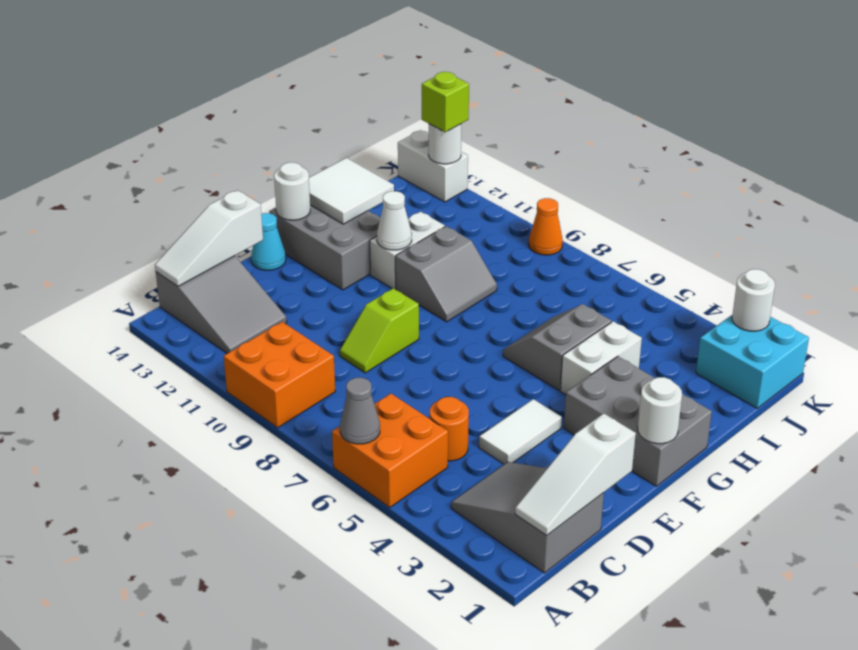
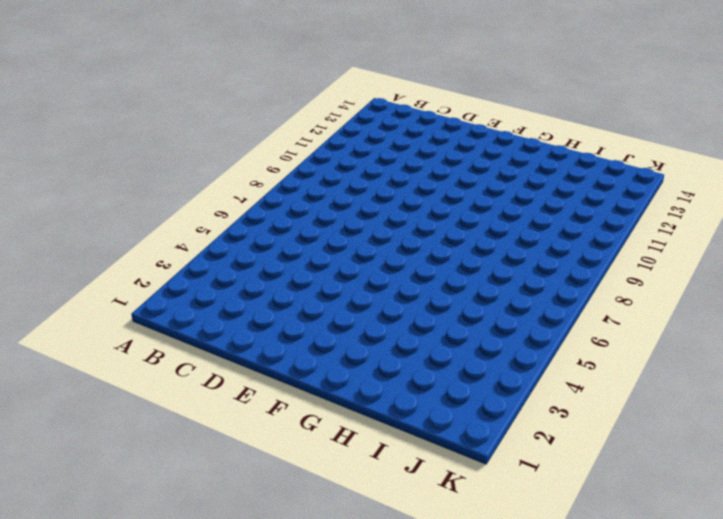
none -> orange 2x2 brick [332,393,448,507]
none -> orange 2x2 brick [224,322,335,428]
none -> grey 2x3 slope [451,462,604,573]

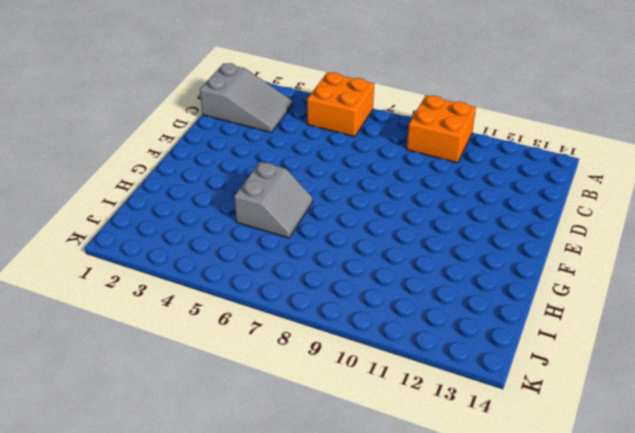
none -> grey 2x3 slope [156,256,287,354]
none -> orange 1x1 round brick [430,397,469,461]
none -> white 1x2 tile [479,399,562,464]

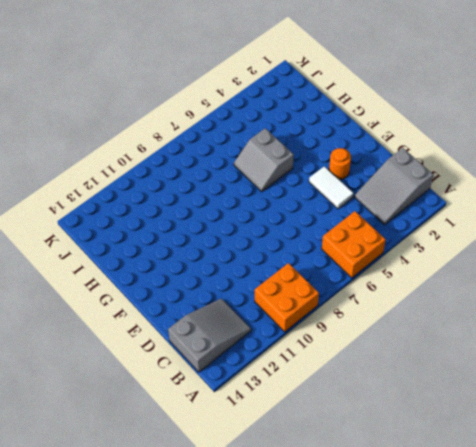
orange 1x1 round brick [329,148,351,179] -> orange 1x1 round brick moved to [430,397,469,461]
none -> lime 1x2 slope [340,288,419,373]
none -> cyan 1x1 cone [251,213,286,270]
none -> grey 2x3 brick [564,356,712,486]

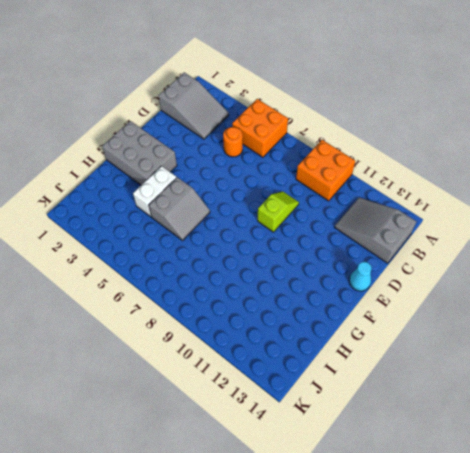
none -> white 1x2 tile [479,399,562,464]
none -> grey 2x3 brick [269,205,380,290]
none -> grey 2x2 slope [395,226,497,322]

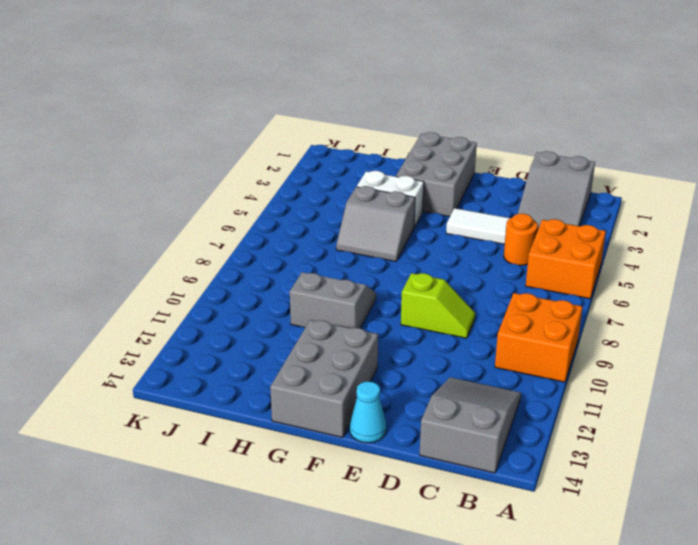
none -> white 1x2 brick [370,212,445,289]
none -> cyan 2x2 brick [696,315,809,408]
none -> orange 1x1 cone [529,198,563,255]

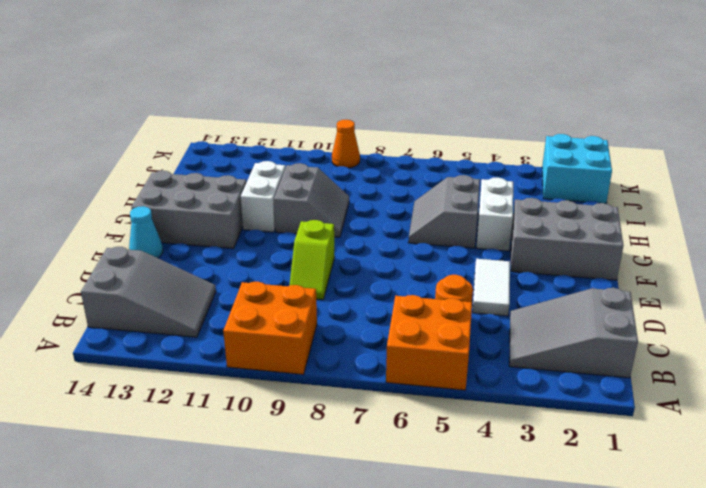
none -> white 1x2 brick [398,130,468,202]
none -> grey 1x1 cone [340,378,380,444]
none -> white 1x3 slope [515,413,636,535]

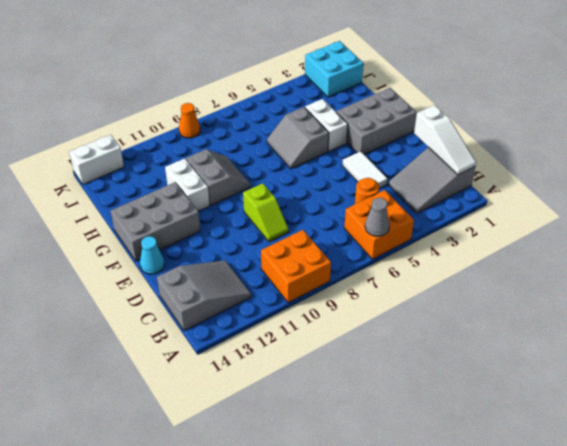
none -> white 1x3 slope [155,190,263,286]
none -> white 1x1 round brick [638,377,682,444]
none -> white 1x1 round brick [274,163,310,220]

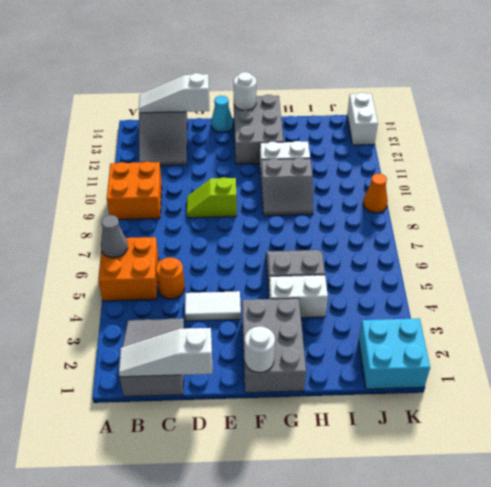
none -> white 1x1 cone [377,191,412,250]
none -> white 2x2 tile [309,158,394,224]
none -> white 1x1 round brick [732,269,775,331]

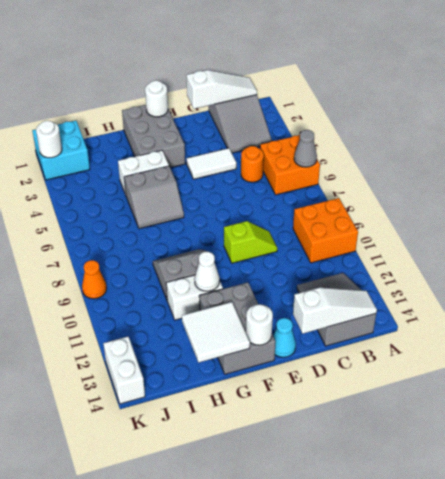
none -> white 1x1 round brick [429,124,461,164]
none -> lime 1x1 brick [422,72,469,132]

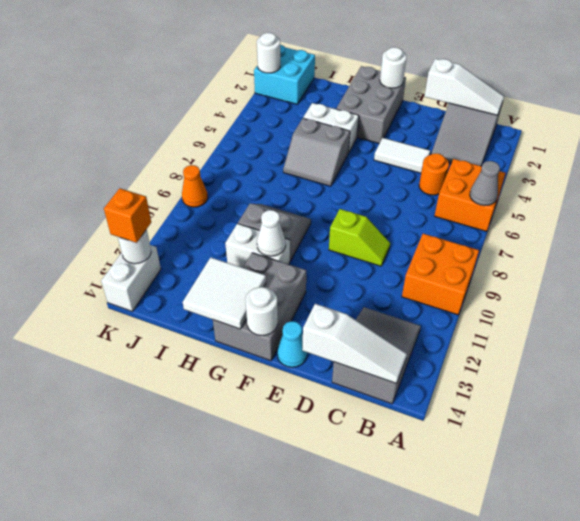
orange 1x1 brick [104,188,151,243] -> lime 1x1 brick [422,72,469,132]

